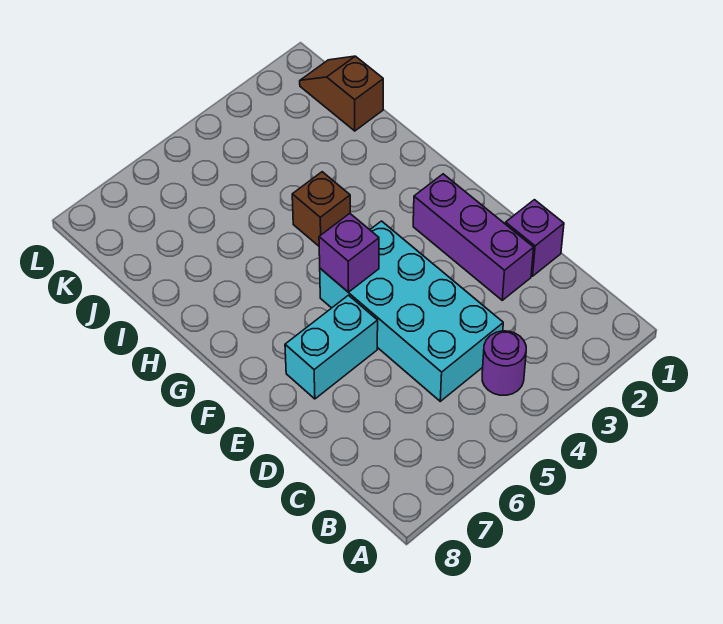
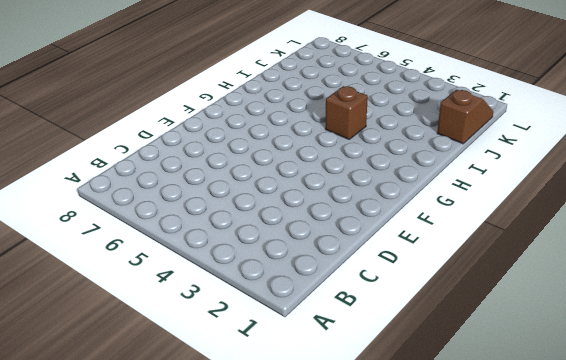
none -> purple 1x1 round brick [482,331,526,395]
none -> cyan 2x4 brick [320,221,503,401]

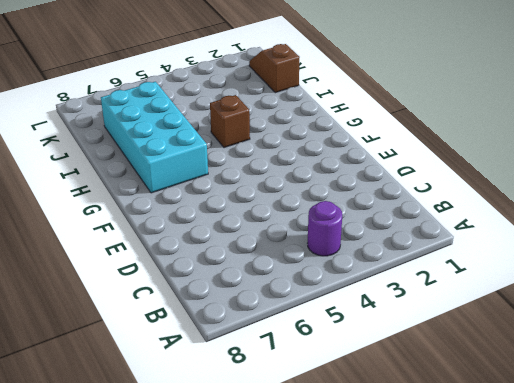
cyan 2x4 brick [101,82,208,193] -> cyan 2x4 brick moved to [320,221,503,401]
none -> purple 1x1 brick [505,200,564,276]
none -> purple 1x3 brick [413,174,534,300]

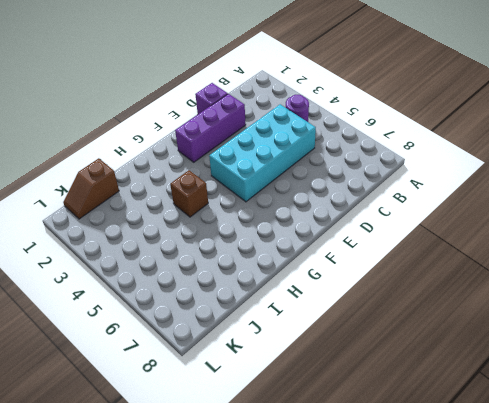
none -> cyan 1x2 brick [285,295,378,399]
none -> purple 1x1 brick [319,214,379,292]

